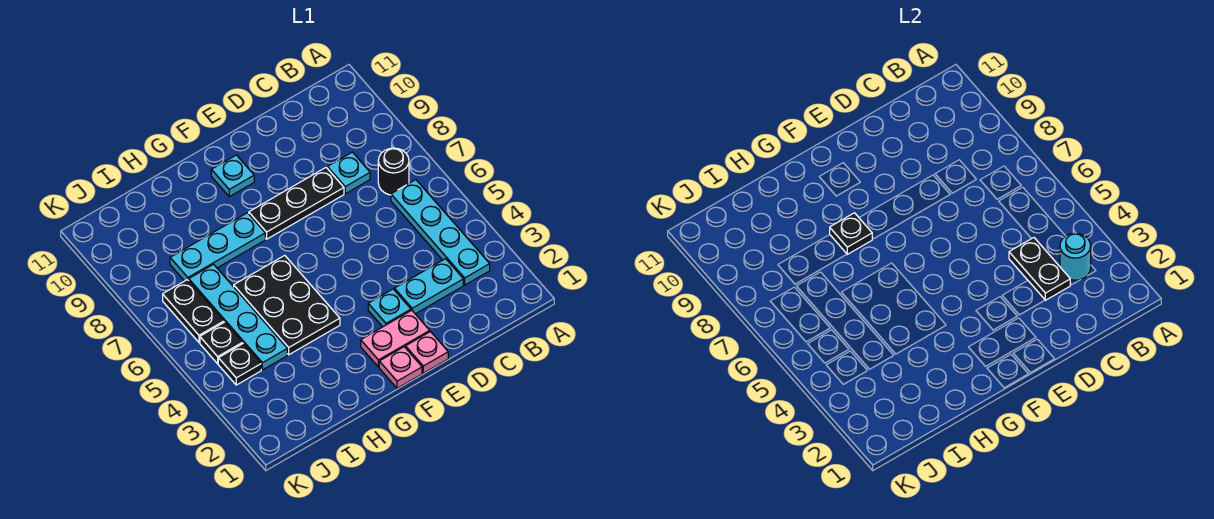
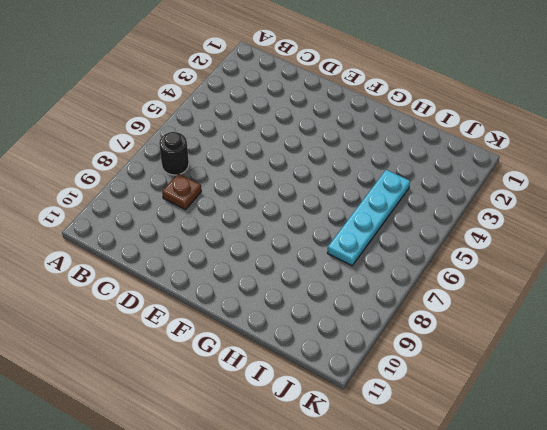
brown 1x1 plate [162,173,201,210] -> cyan 1x1 plate [327,152,370,194]
none -> cyan 1x4 plate [391,180,490,285]
none -> cyan 1x2 plate [394,259,463,314]
none -> black 1x3 plate [249,168,344,239]

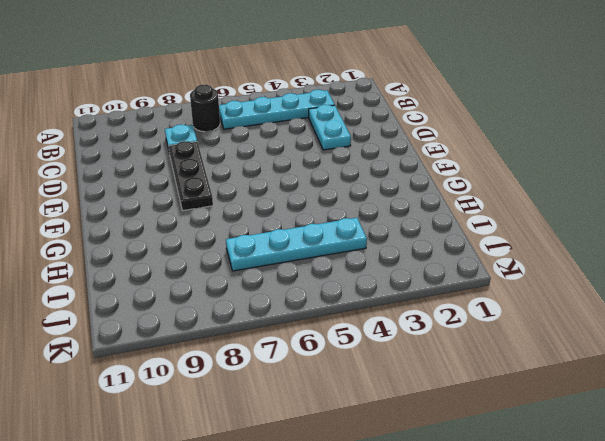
none -> pink 1x1 plate [406,332,448,373]
none -> pink 1x2 plate [361,310,430,367]
none -> cyan 1x1 plate [368,289,411,327]

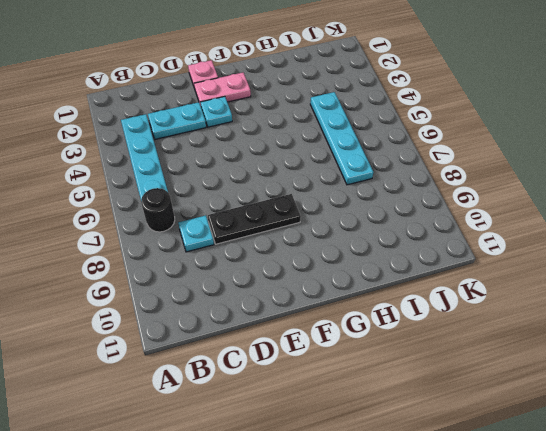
none -> pink 1x1 plate [379,347,422,388]
none -> cyan 1x1 plate [211,155,254,197]
none -> black 2x3 plate [234,255,340,355]

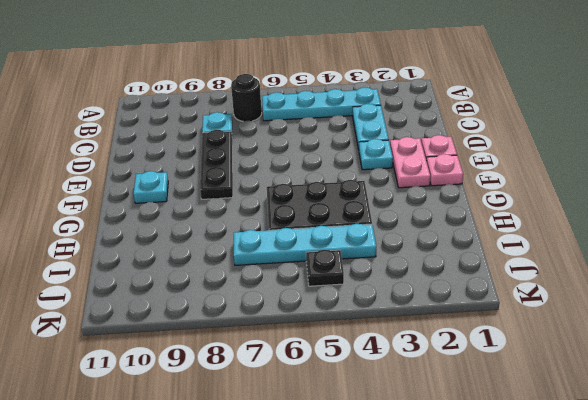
none -> cyan 1x3 plate [170,213,265,281]
none -> black 1x1 plate [218,343,261,385]
none -> black 1x2 plate [163,280,224,342]

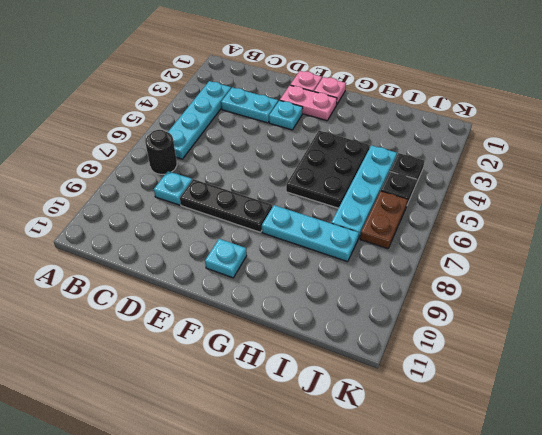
brown 1x2 plate [360,191,408,249] -> black 1x2 plate [163,280,224,342]
none -> cyan 1x1 round brick [1060,233,1091,280]
none -> black 1x2 plate [1009,238,1070,300]
none -> black 1x1 plate [830,213,872,254]

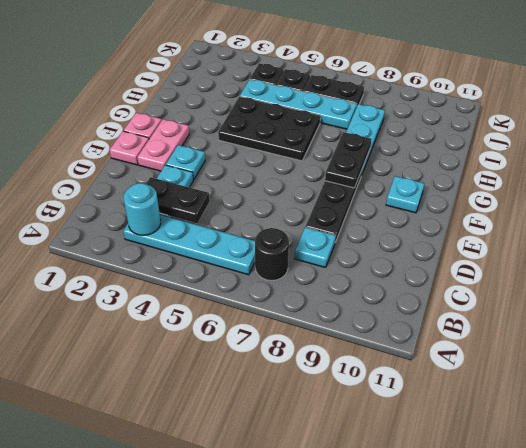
black 1x2 plate [325,132,371,188] -> black 1x1 plate [830,213,872,254]

